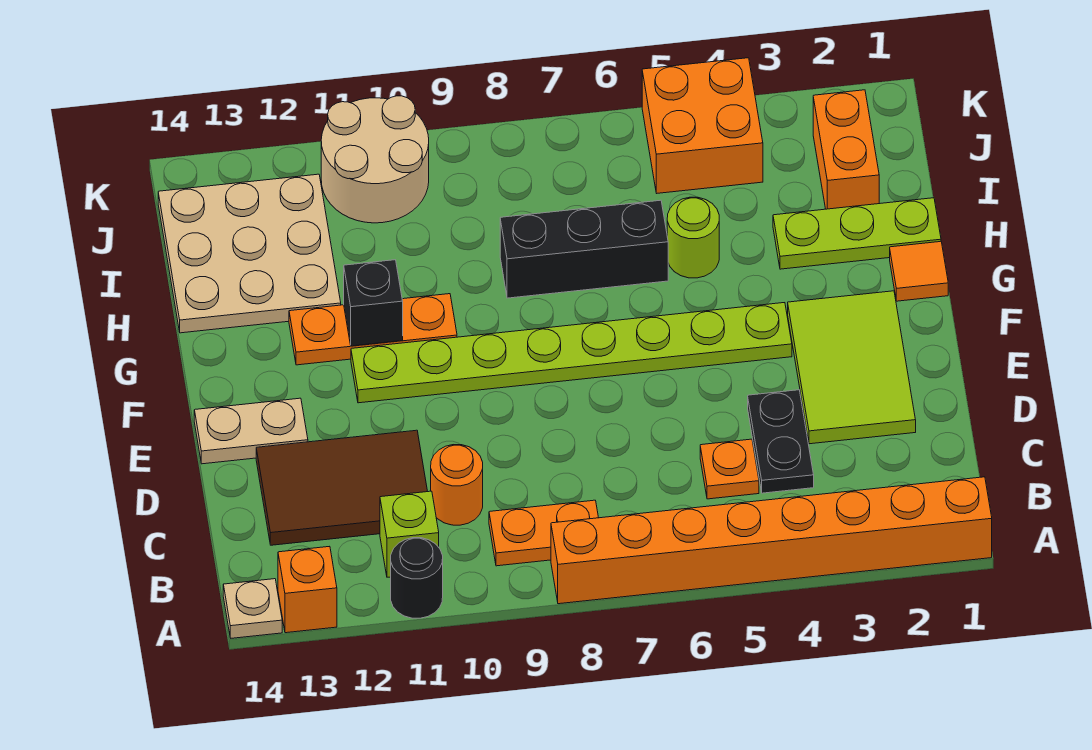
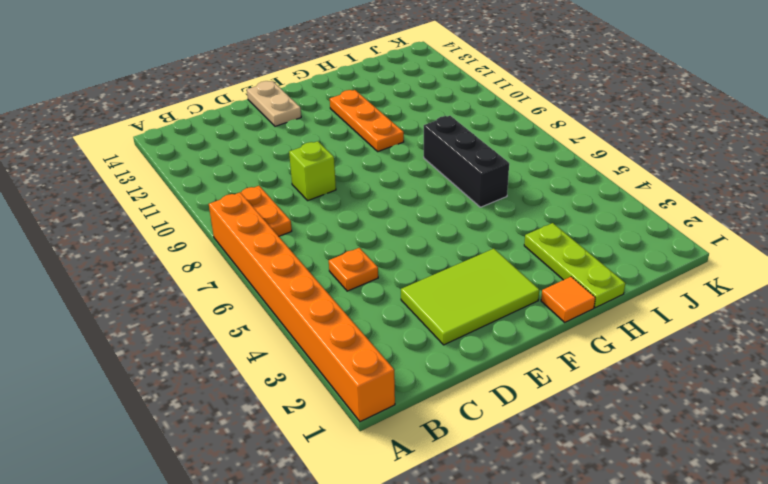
lime 1x1 brick [289,141,336,200] -> lime 1x1 brick moved to [380,491,439,577]
none -> black 1x1 round brick [391,538,443,618]
none -> orange 1x1 brick [278,546,337,633]
none -> tan 1x1 plate [223,579,282,638]

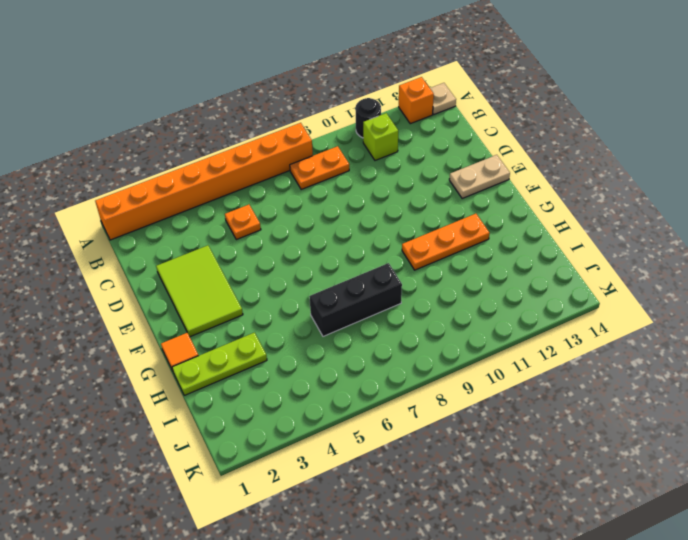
none -> black 1x2 plate [748,390,814,493]
none -> orange 1x1 round brick [431,445,483,525]
none -> brown 2x3 tile [256,430,428,545]

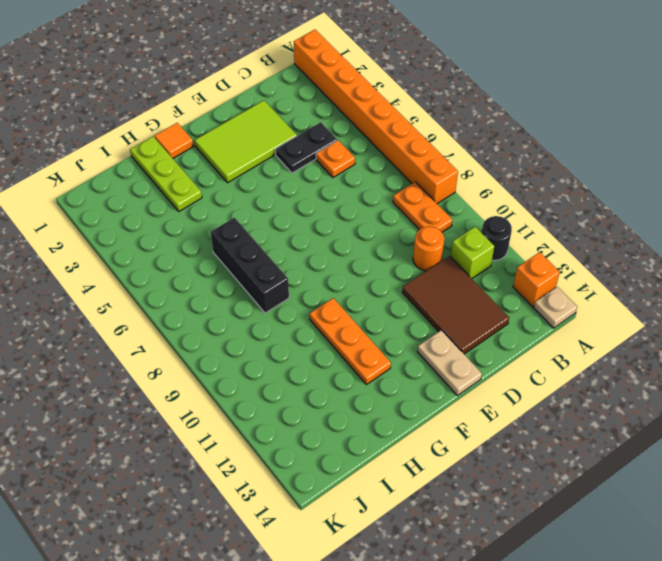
none -> lime 1x8 plate [351,303,792,403]
none -> lime 1x1 round brick [667,197,719,278]
none -> tan 3x3 plate [158,174,341,333]

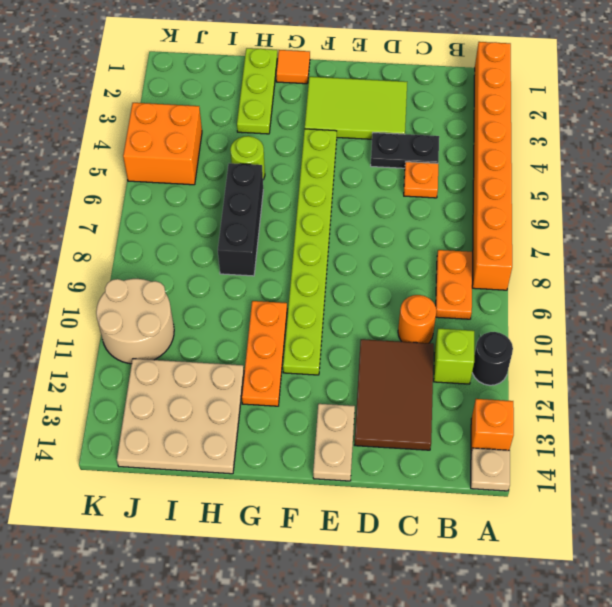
none -> orange 1x2 brick [813,90,879,209]
none -> black 1x1 brick [344,260,403,346]

